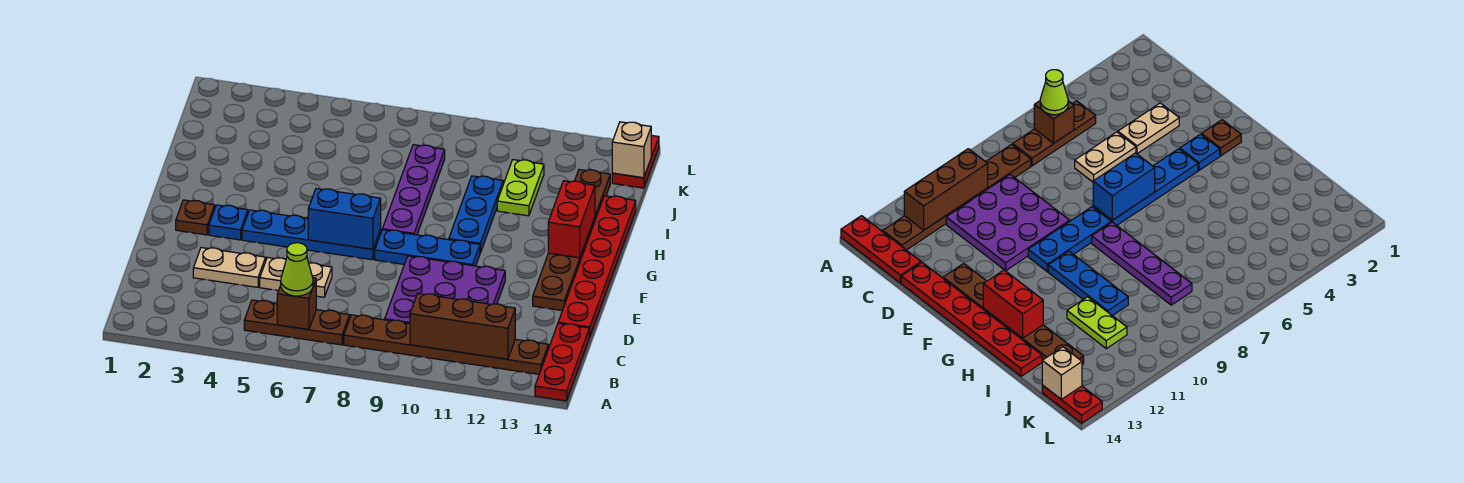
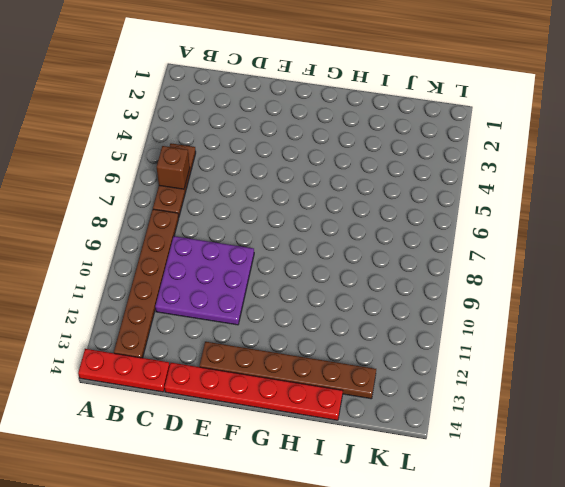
none -> tan 1x2 plate [193,248,266,287]
none -> tan 1x2 plate [260,257,332,297]
none -> brown 1x1 plate [176,200,215,235]

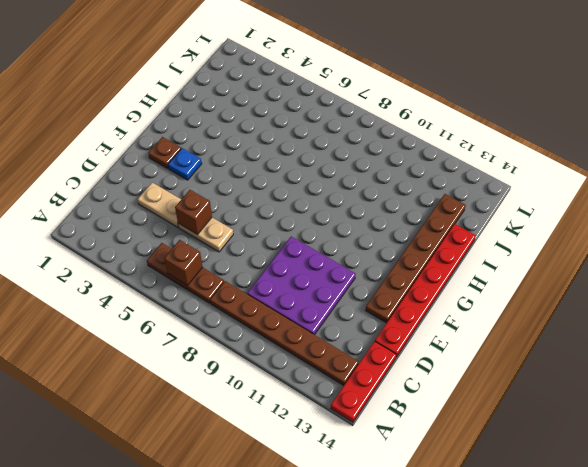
brown 1x1 brick [175,190,212,235] -> none
none -> blue 1x4 plate [242,210,381,260]
none -> blue 1x3 plate [375,230,480,266]
none -> purple 1x4 plate [382,145,445,235]

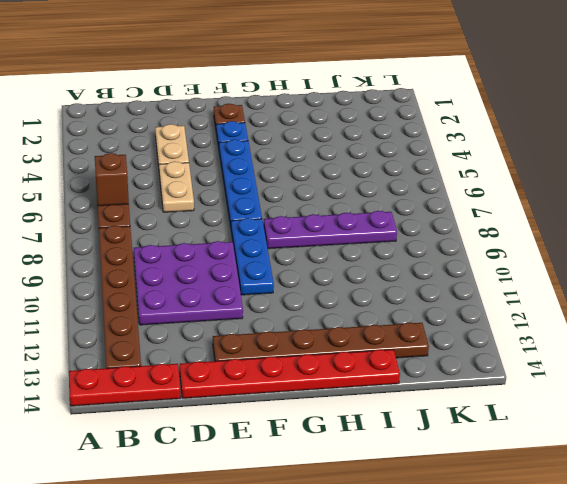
none -> blue 1x3 plate [449,176,503,253]
none -> lime 1x2 plate [497,160,544,216]
none -> red 1x2 plate [612,135,659,188]

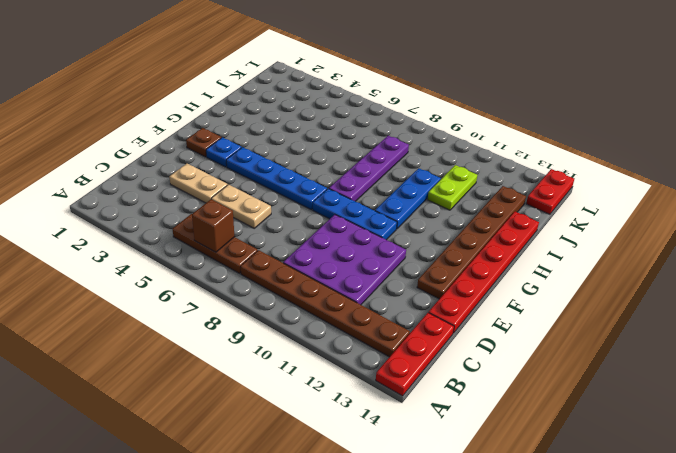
none -> brown 1x3 brick [410,294,515,359]
none -> blue 1x2 brick [308,189,381,249]
none -> red 1x2 brick [548,181,595,258]

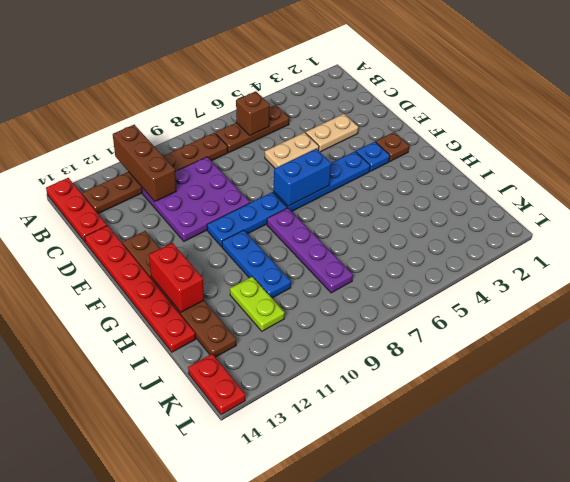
brown 1x3 brick [113,125,176,201] -> brown 1x3 brick turned to [410,294,515,359]
none -> tan 1x1 brick [612,122,651,178]
none -> lime 1x1 cone [281,243,313,296]

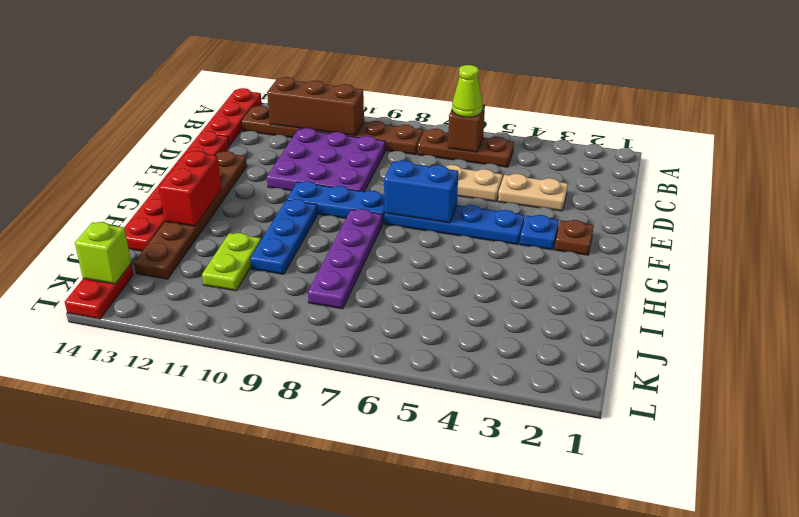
lime 1x1 brick [75,222,131,284] -> tan 1x1 brick [612,122,651,178]

